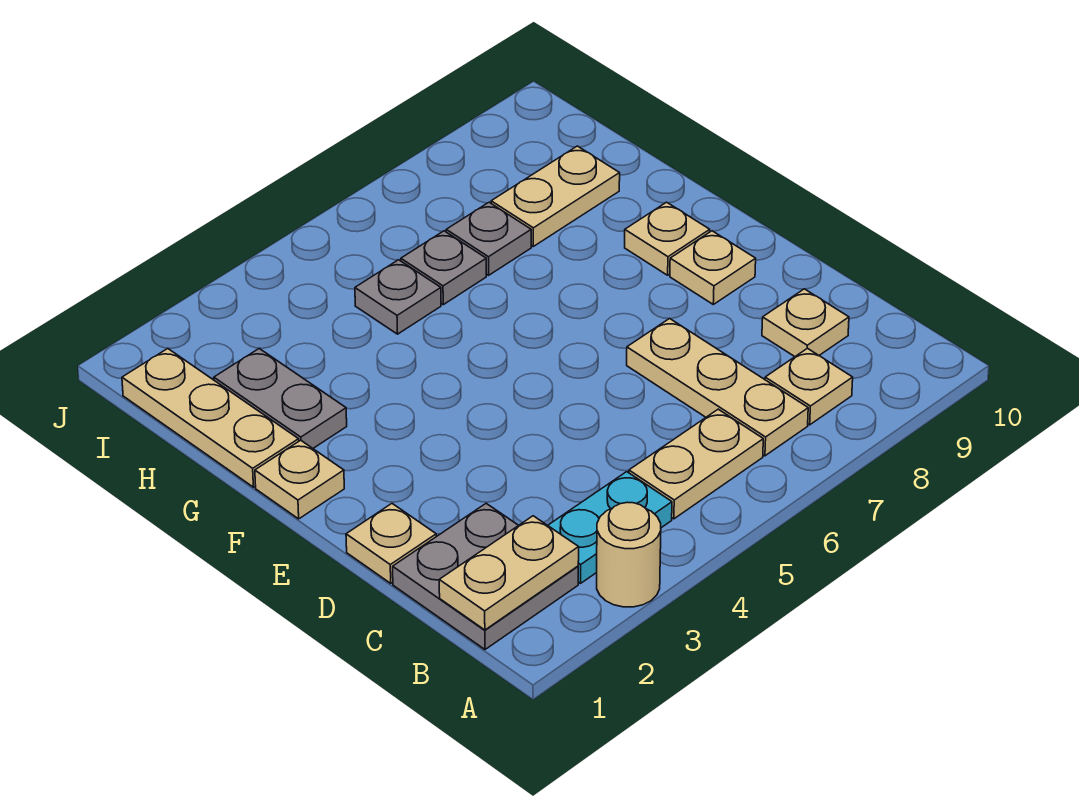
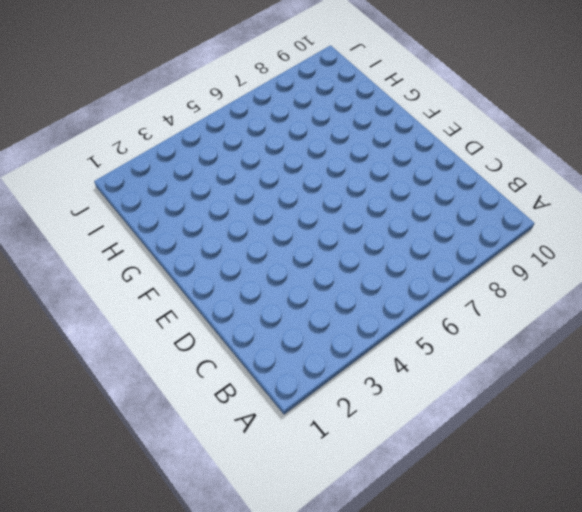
none -> tan 1x1 round brick [597,502,661,607]
none -> grey 2x2 plate [393,503,578,649]
none -> cyan 1x2 plate [548,472,672,583]

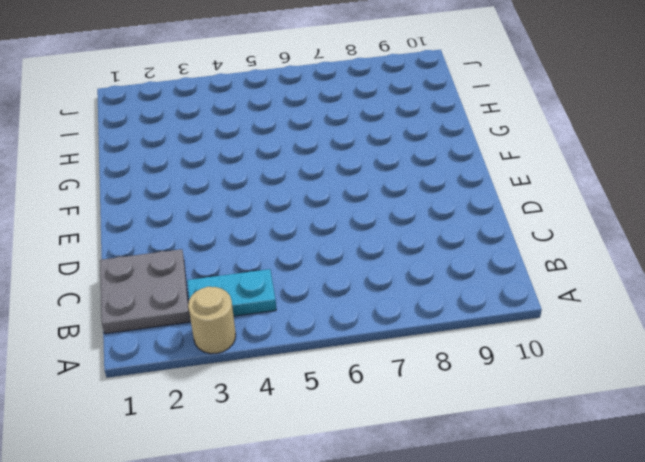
none -> tan 1x2 plate [629,409,763,519]
none -> tan 1x3 plate [627,319,808,456]
none -> tan 1x1 plate [765,348,853,425]

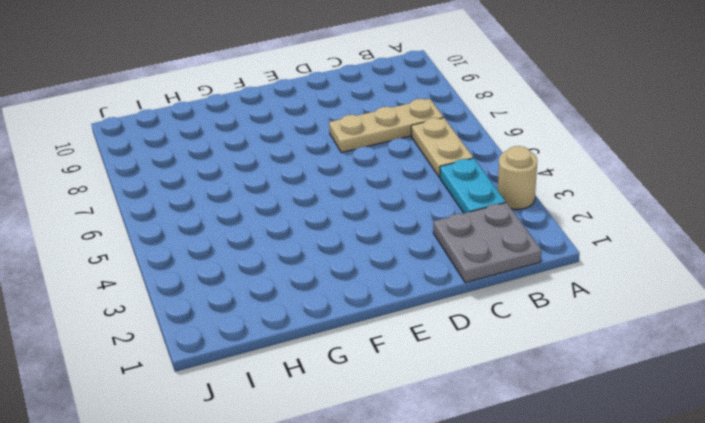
none -> tan 1x1 plate [765,348,853,425]
none -> tan 1x1 plate [762,289,849,357]
none -> tan 1x1 plate [346,504,436,583]

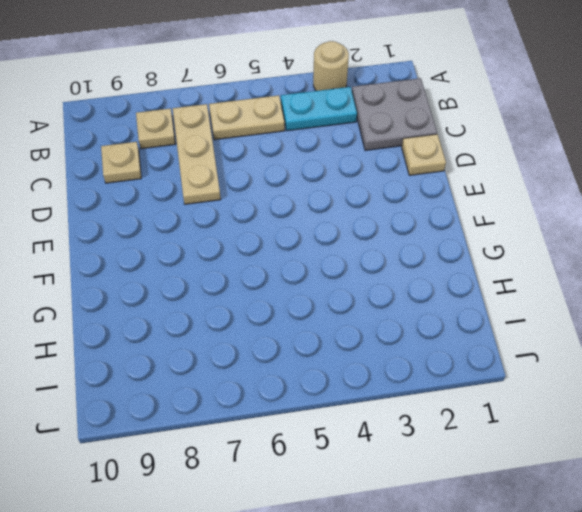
none -> tan 1x1 plate [670,231,756,304]
none -> tan 1x1 plate [255,440,344,519]
none -> tan 1x1 plate [625,202,710,275]

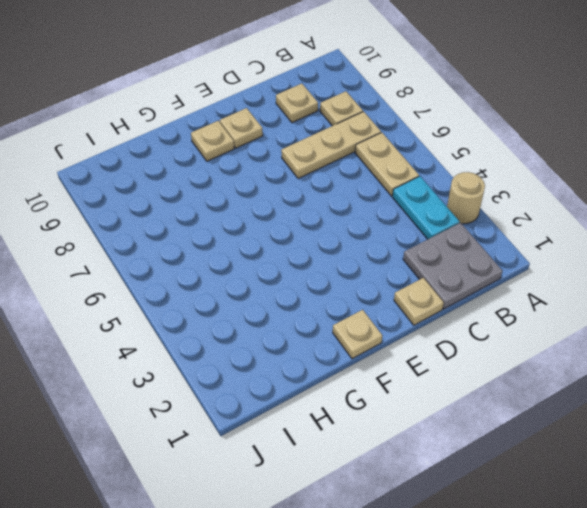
none -> tan 1x3 plate [122,348,299,487]
none -> grey 1x2 plate [214,348,347,448]
none -> grey 1x1 plate [355,260,441,334]

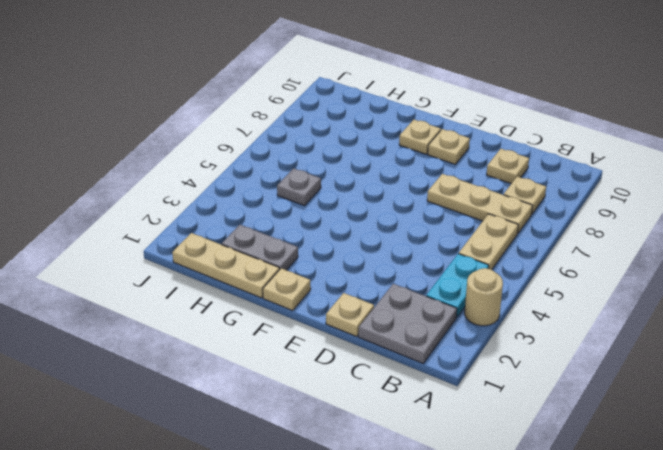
none -> grey 1x1 plate [401,231,486,305]
none -> grey 1x1 plate [446,202,531,275]
none -> tan 1x2 plate [491,146,620,246]

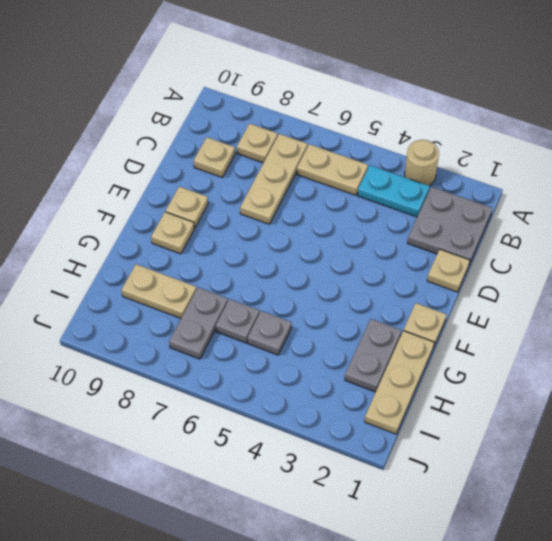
grey 1x2 plate [169,287,228,359] -> grey 1x1 plate [446,202,531,275]
none -> tan 1x2 plate [439,516,579,630]

